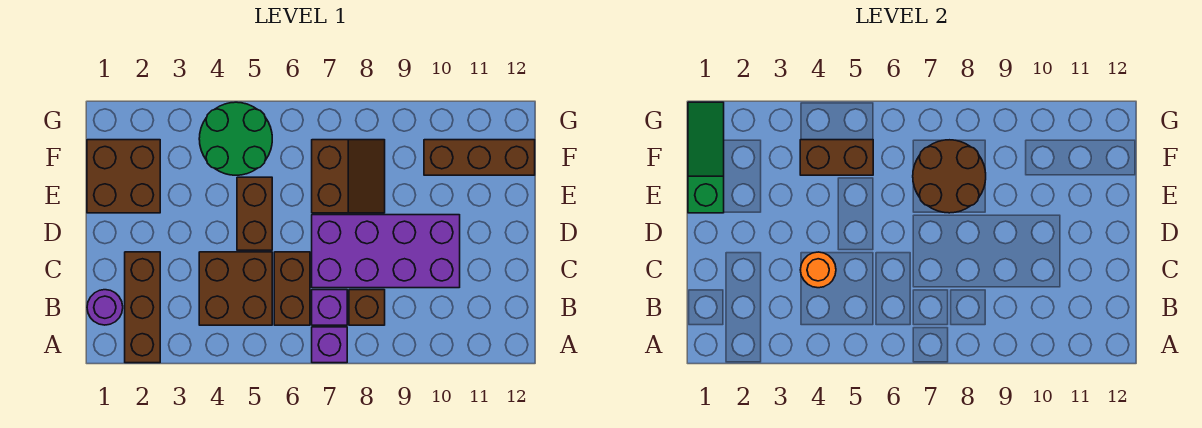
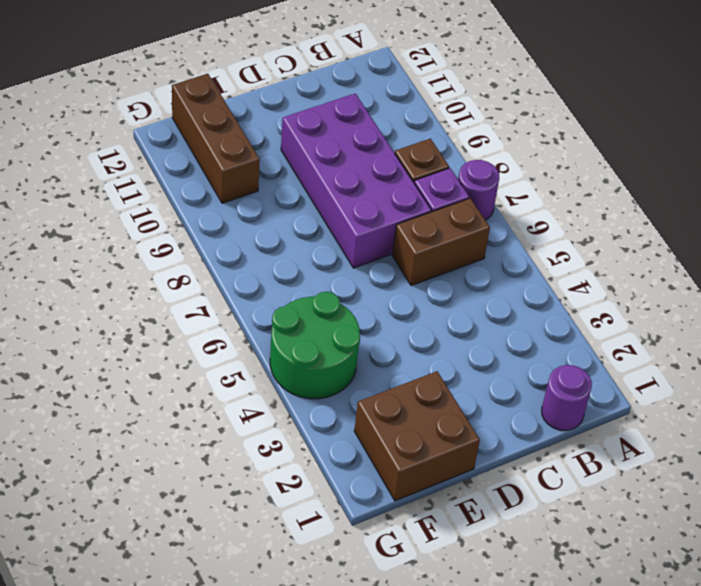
purple 1x1 round brick [458,160,499,220] -> purple 1x1 brick [312,327,347,363]
none -> brown 1x3 brick [125,252,160,363]
none -> brown 2x2 brick [199,252,272,325]
none -> brown 1x2 brick [237,177,272,250]

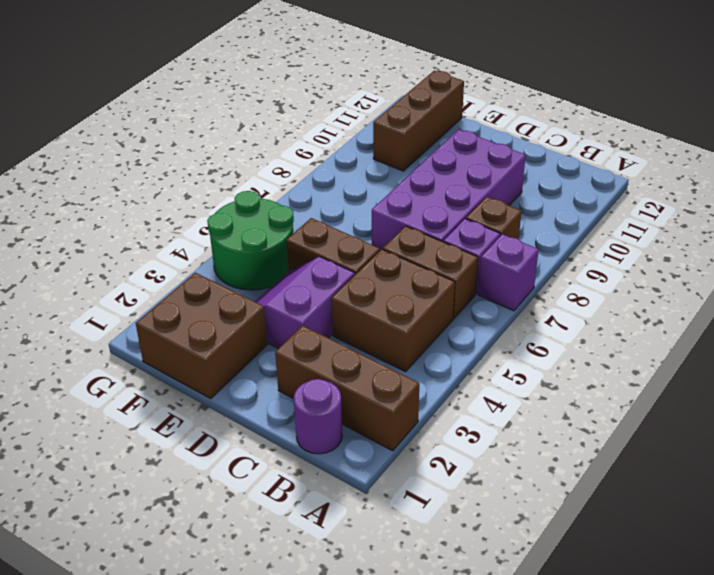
purple 2x2 slope [255,257,355,349] -> none
none -> brown 2x2 slope [312,140,385,213]
none -> orange 1x1 round brick [800,252,836,288]
none -> green 1x3 slope [688,102,724,213]

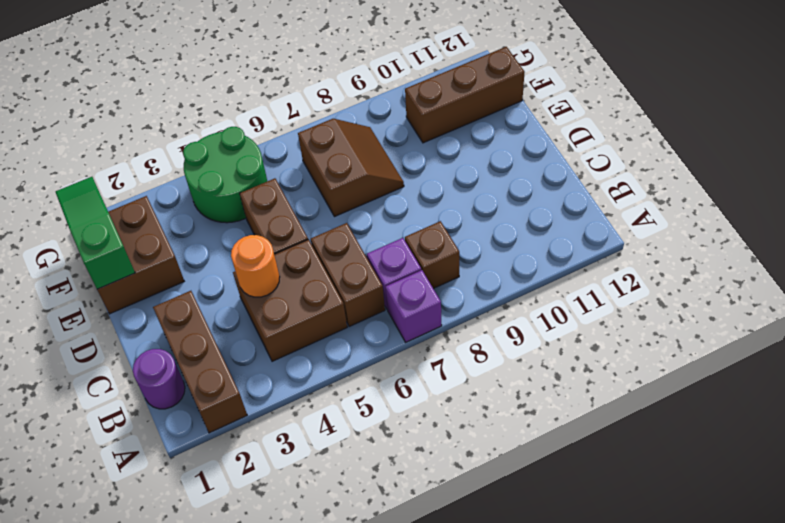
none -> purple 2x4 brick [312,215,460,288]
none -> brown 2x2 round brick [913,140,986,213]
none -> brown 1x2 brick [800,140,873,175]

